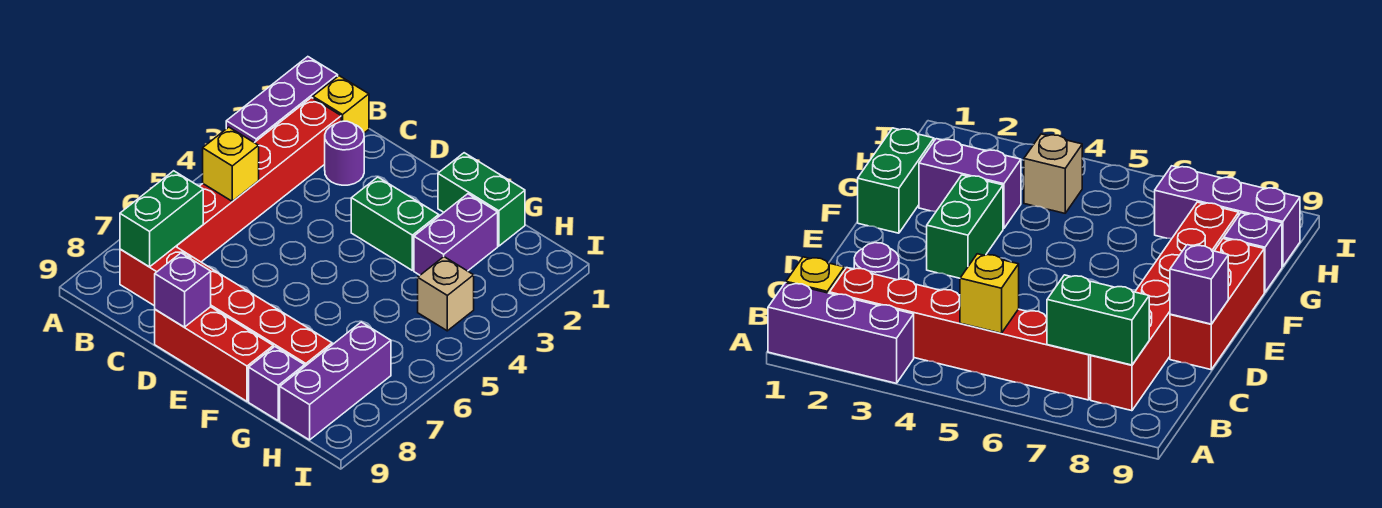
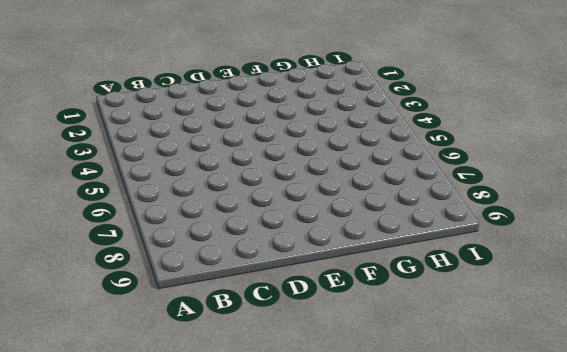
none -> purple 1x3 brick [226,57,338,143]
none -> yellow 1x1 brick [313,76,369,133]
none -> red 1x6 brick [176,98,341,262]

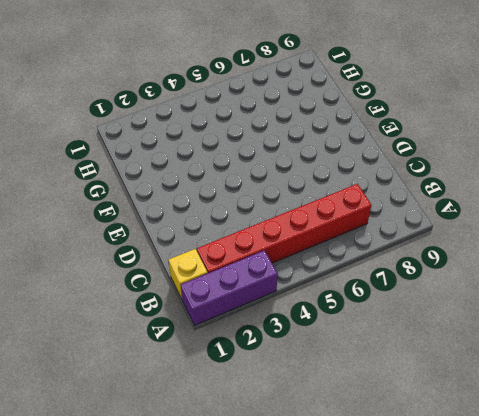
none -> red 1x6 brick [120,247,332,366]
none -> purple 1x1 round brick [325,121,364,185]
none -> red 1x3 brick [155,307,273,401]

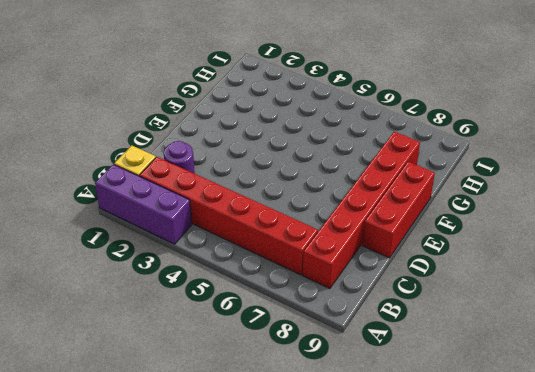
none -> green 1x2 brick [351,177,439,270]
none -> green 1x2 brick [438,153,525,246]
none -> purple 1x2 brick [414,194,498,275]

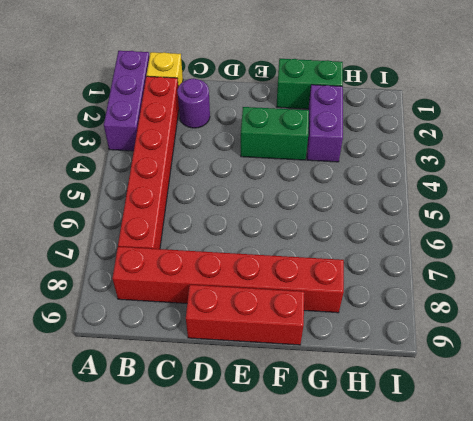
none -> purple 1x1 brick [249,347,305,420]
none -> tan 1x1 brick [418,257,474,331]
none -> purple 1x3 brick [280,322,391,440]

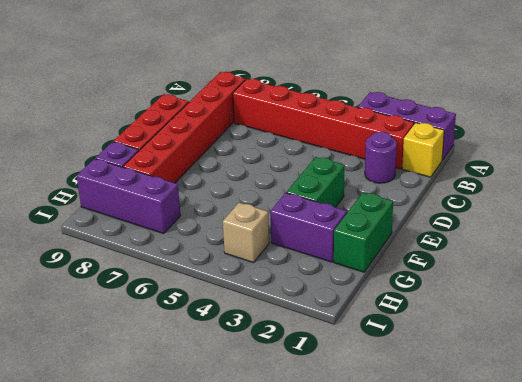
none -> yellow 1x1 brick [203,127,259,201]
none -> green 1x2 brick [120,171,203,267]
none -> purple 1x1 brick [155,253,211,327]

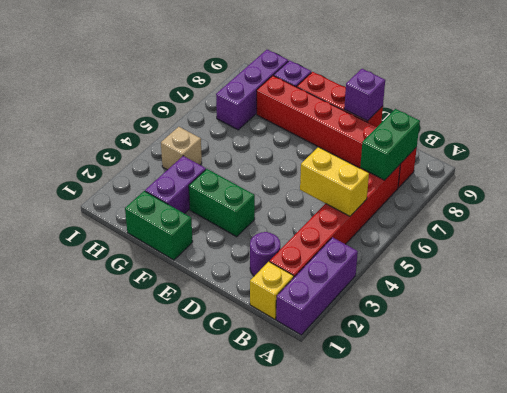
yellow 1x2 brick [300,147,369,216] -> yellow 1x1 brick [203,127,259,201]

